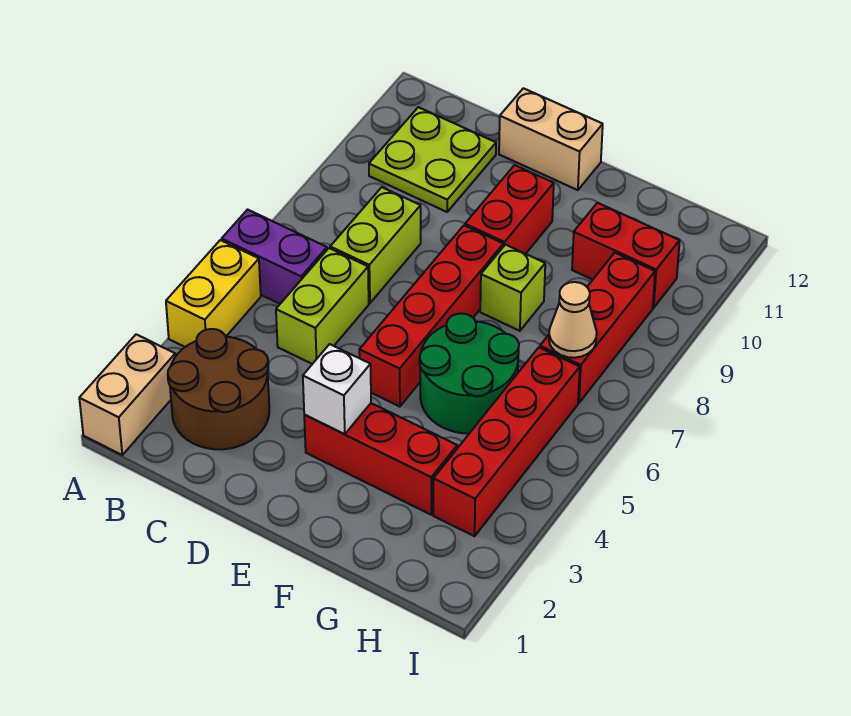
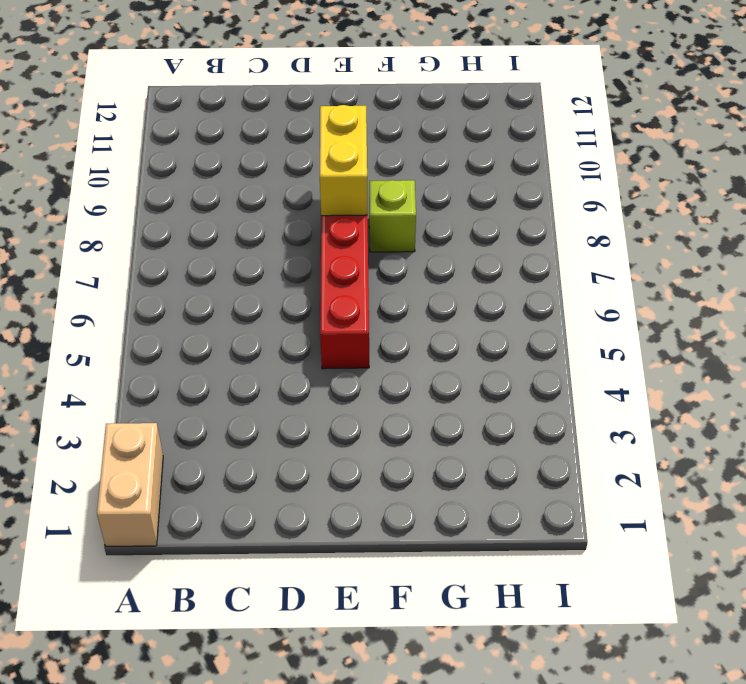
yellow 1x2 brick [320,105,367,216] -> yellow 1x2 brick moved to [166,240,261,347]
none -> purple 1x2 brick [222,210,327,304]
none -> brown 2x2 round brick [168,329,269,449]
none -> lime 2x2 plate [369,107,496,212]

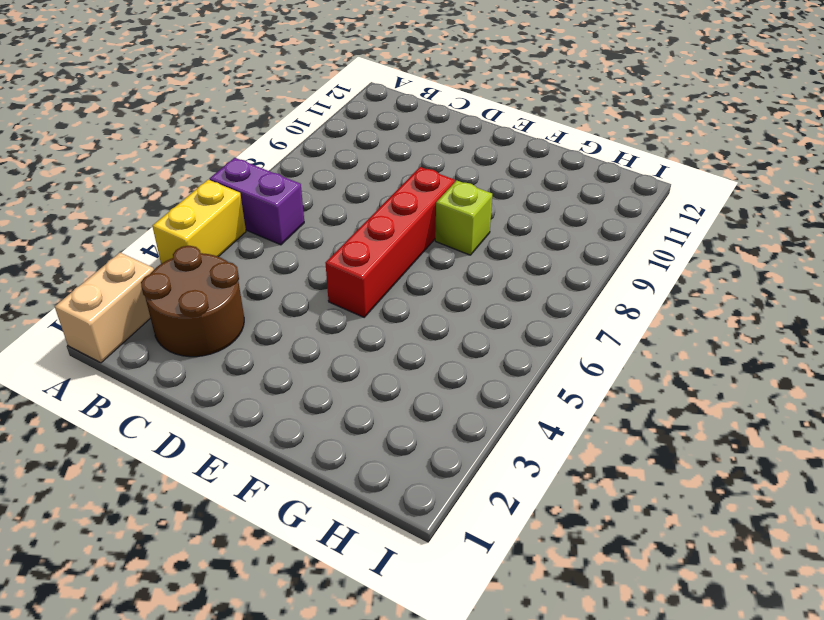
none -> lime 2x2 plate [369,107,496,212]
none -> lime 1x2 brick [276,248,369,364]
none -> lime 1x2 brick [330,187,421,303]

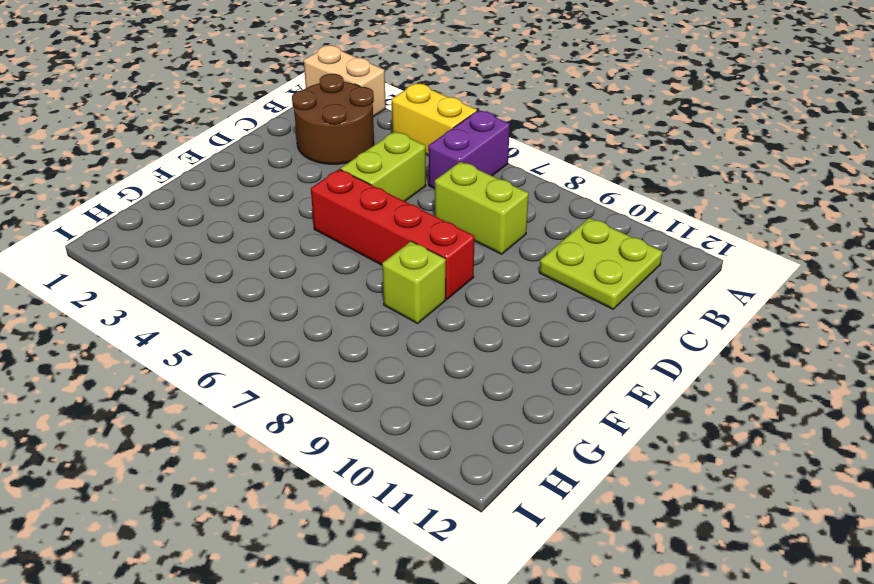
lime 1x2 brick [340,132,426,201] -> lime 1x2 brick turned to [276,248,369,364]
none -> tan 1x2 brick [499,88,603,190]
none -> red 1x3 brick [304,403,457,515]
none -> red 1x2 brick [465,165,554,254]

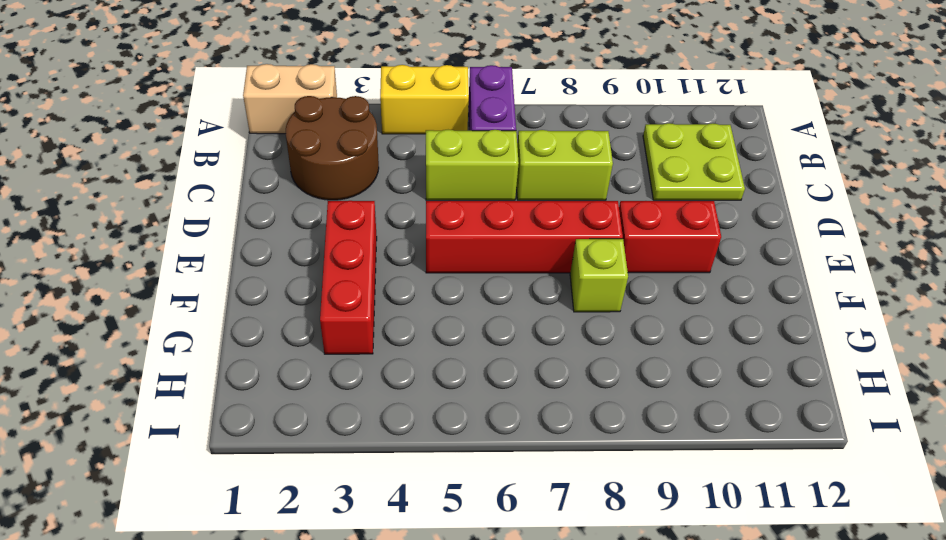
none -> tan 1x2 brick [499,88,603,190]
none -> green 2x2 round brick [420,313,519,433]
none -> red 1x2 brick [572,203,680,308]

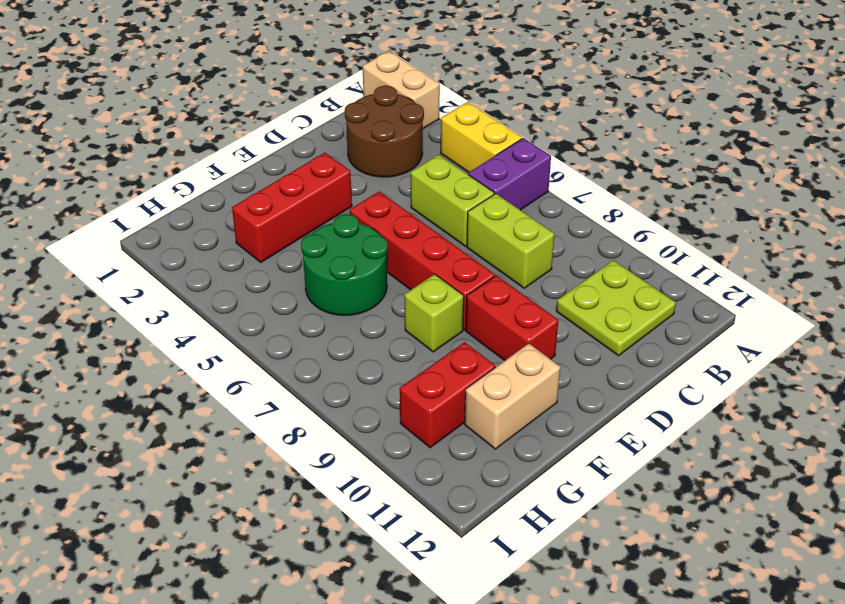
tan 1x2 brick [465,344,560,449] -> tan 1x2 brick moved to [499,88,603,190]
none -> red 1x4 brick [433,348,580,536]
none -> red 1x3 brick [540,253,655,403]
none -> white 1x1 brick [303,344,371,434]

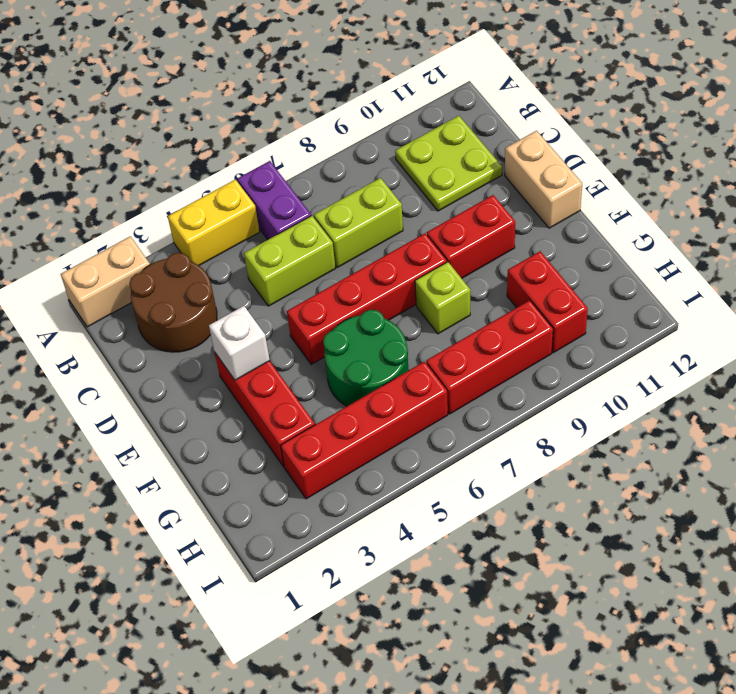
none -> tan 1x1 cone [549,282,597,358]

